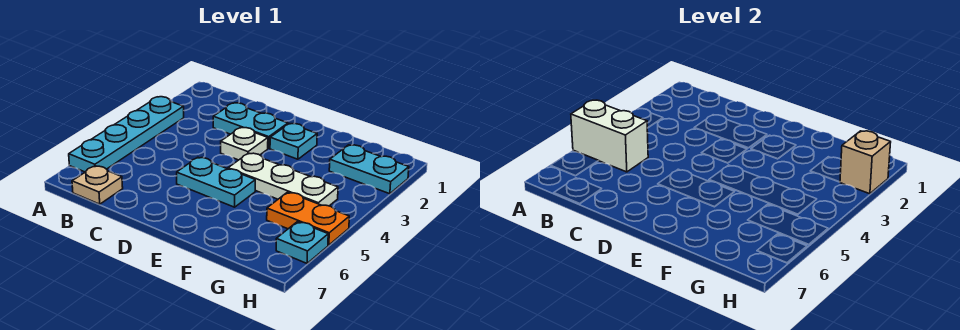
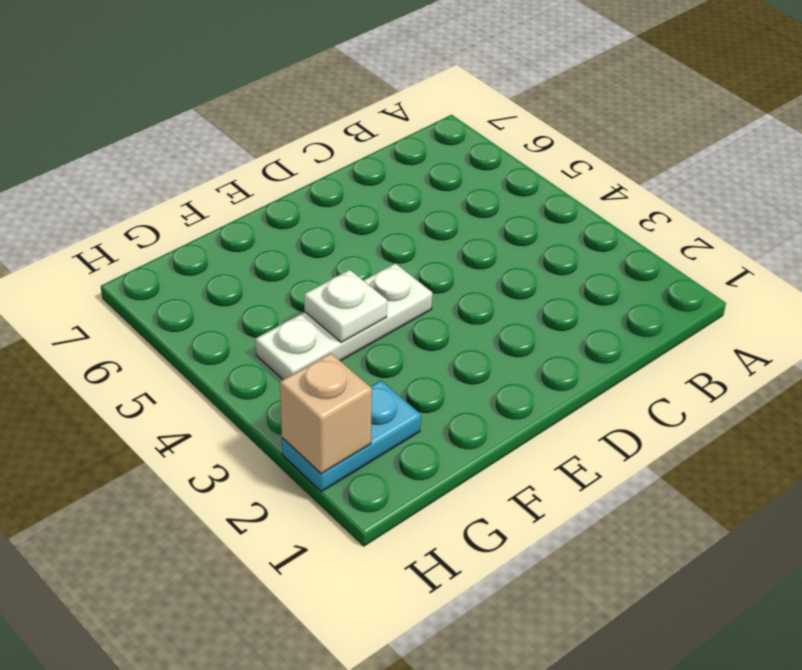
white 1x1 plate [304,270,387,342] -> white 1x1 plate moved to [221,127,268,160]
none -> cyan 1x4 plate [69,97,184,172]
none -> tan 1x1 plate [72,166,123,204]
none -> cyan 1x2 plate [213,103,288,148]

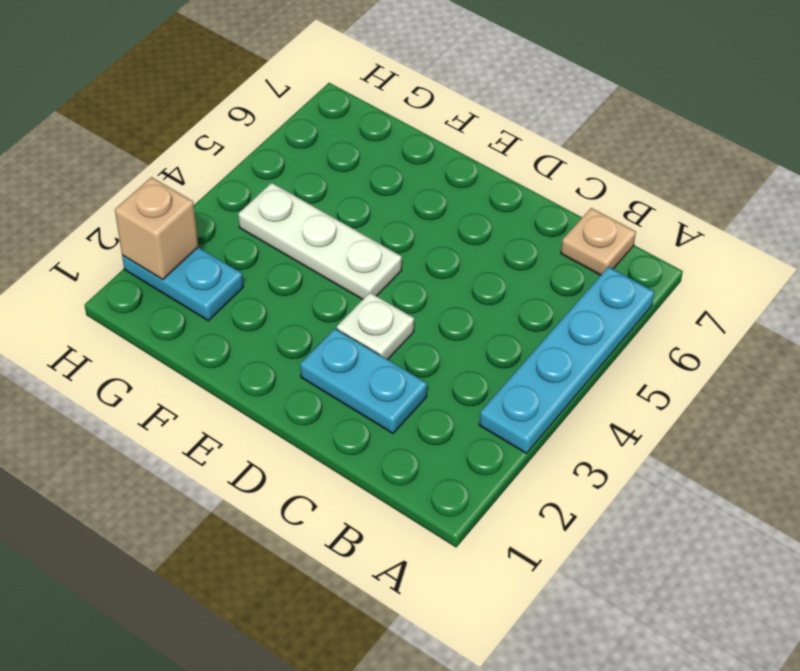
none -> cyan 1x2 plate [177,157,255,207]
none -> cyan 1x1 plate [270,124,317,159]
none -> orange 1x2 plate [267,192,349,245]

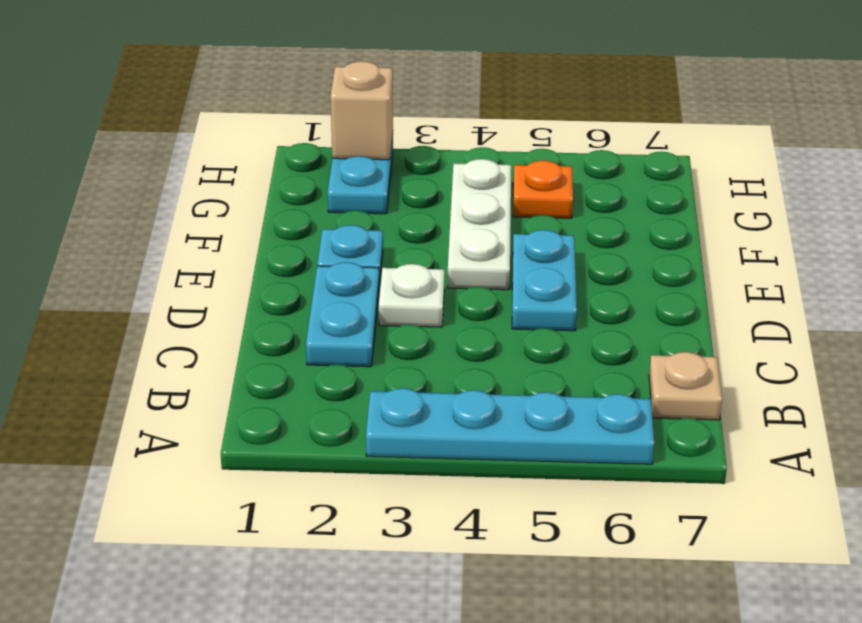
orange 1x1 plate [513,161,573,218] -> orange 1x2 plate [267,192,349,245]
none -> cyan 1x1 plate [276,222,328,263]
none -> white 1x2 brick [571,100,648,172]

